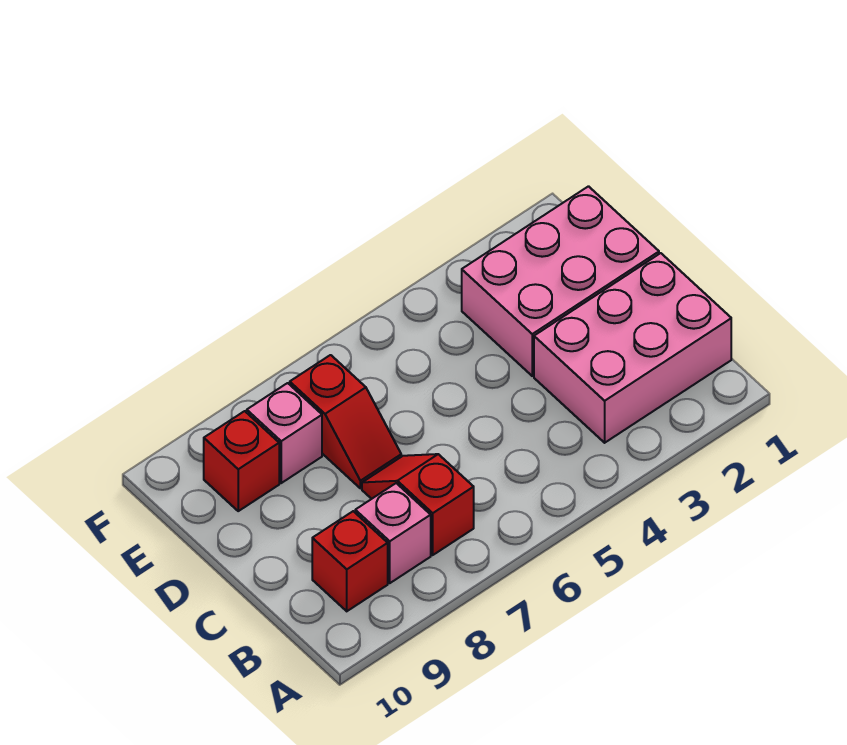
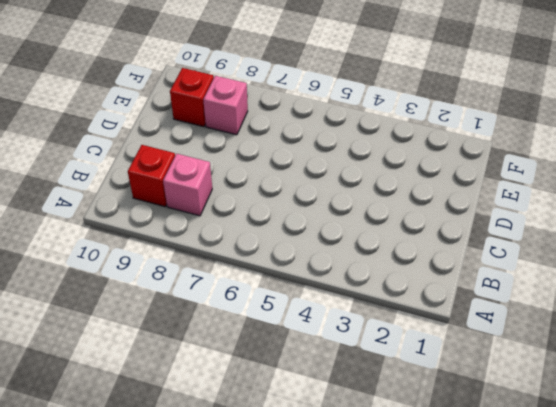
none -> pink 2x3 brick [534,253,731,443]
none -> red 1x2 slope [362,454,474,555]

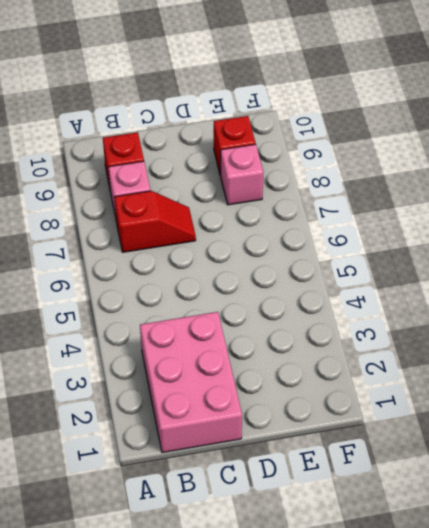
none -> pink 2x3 brick [462,186,659,376]
none -> red 1x2 slope [290,355,401,488]

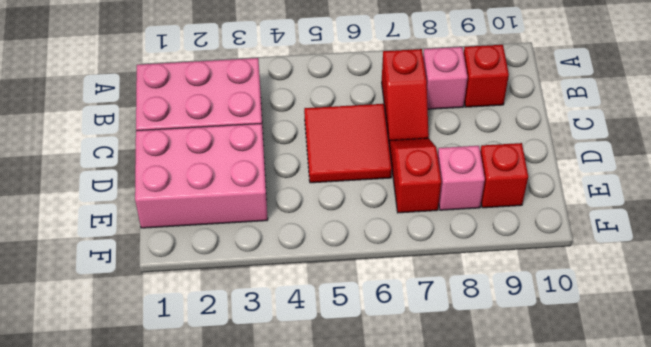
red 2x2 tile [304,104,392,183] -> none

